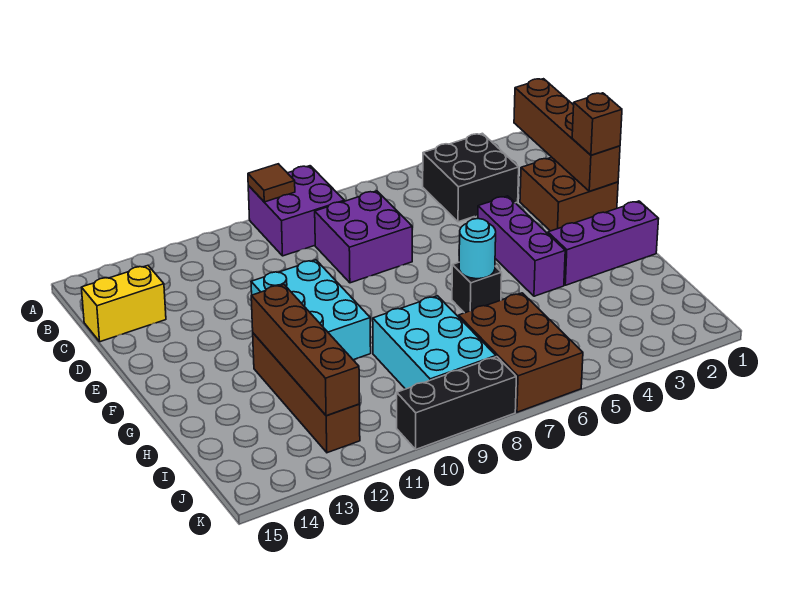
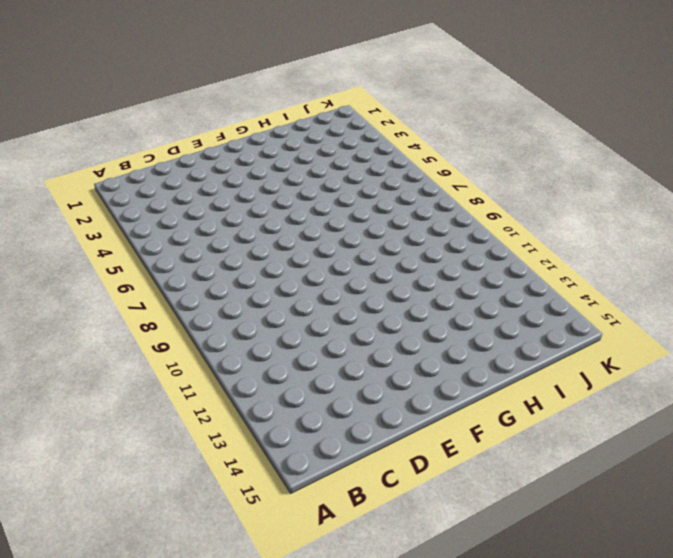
none -> purple 2x2 brick [248,166,344,256]
none -> black 2x2 brick [423,133,519,222]
none -> purple 2x2 brick [315,191,412,283]

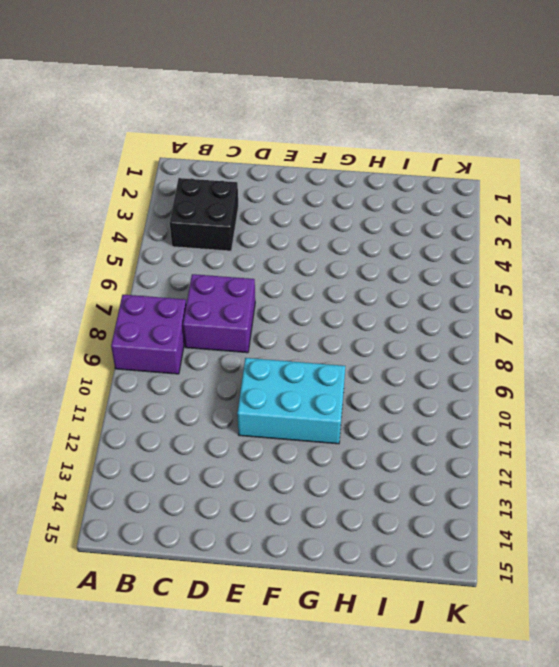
none -> yellow 1x2 brick [81,266,166,342]
none -> brown 2x2 brick [520,157,618,231]
none -> purple 1x3 brick [478,196,565,296]

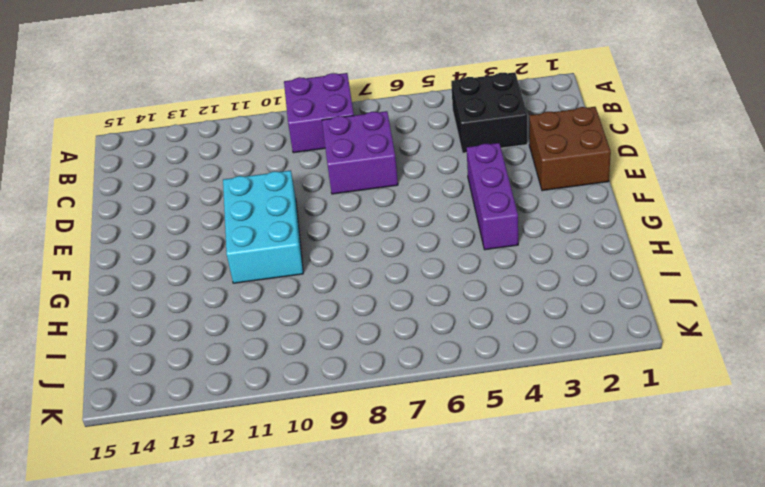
none -> yellow 1x2 brick [81,266,166,342]
none -> purple 1x3 brick [548,201,659,285]
none -> black 1x1 brick [452,262,502,313]

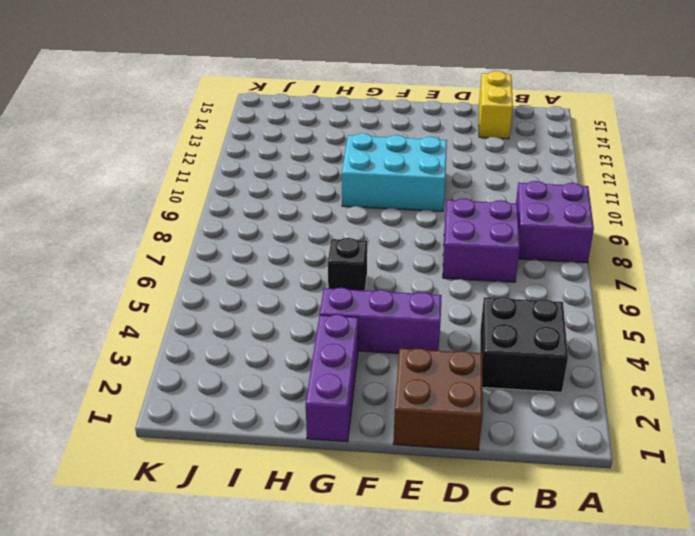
none -> brown 1x4 brick [253,333,360,453]
none -> cyan 2x3 brick [373,296,496,389]
none -> brown 2x3 brick [459,293,583,412]

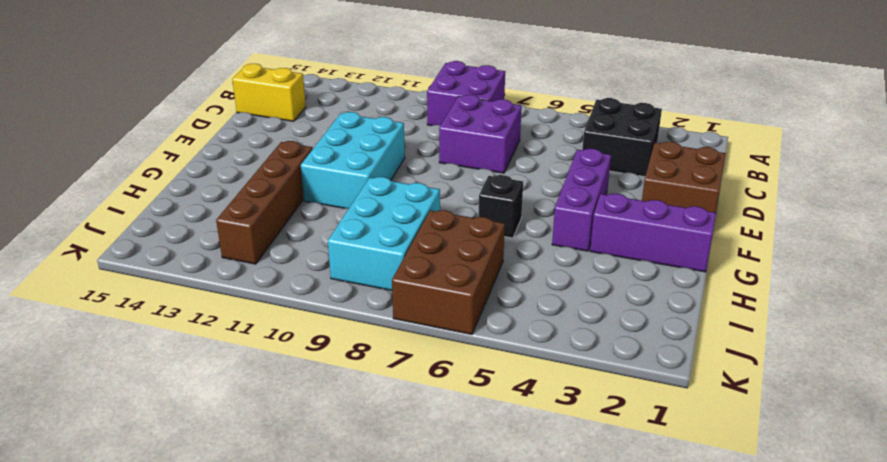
none -> black 1x3 brick [397,357,516,449]
none -> brown 1x1 tile [248,164,295,202]
none -> brown 1x4 brick [514,79,620,191]

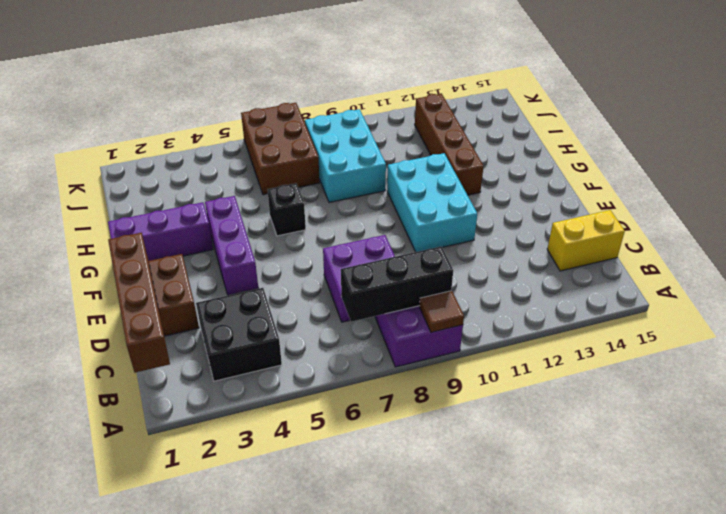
black 1x3 brick [341,247,453,322] -> black 1x3 brick moved to [397,357,516,449]
none -> cyan 1x1 round brick [459,219,496,279]
none -> brown 1x4 brick [251,285,360,416]
none -> brown 1x1 brick [572,93,622,155]

